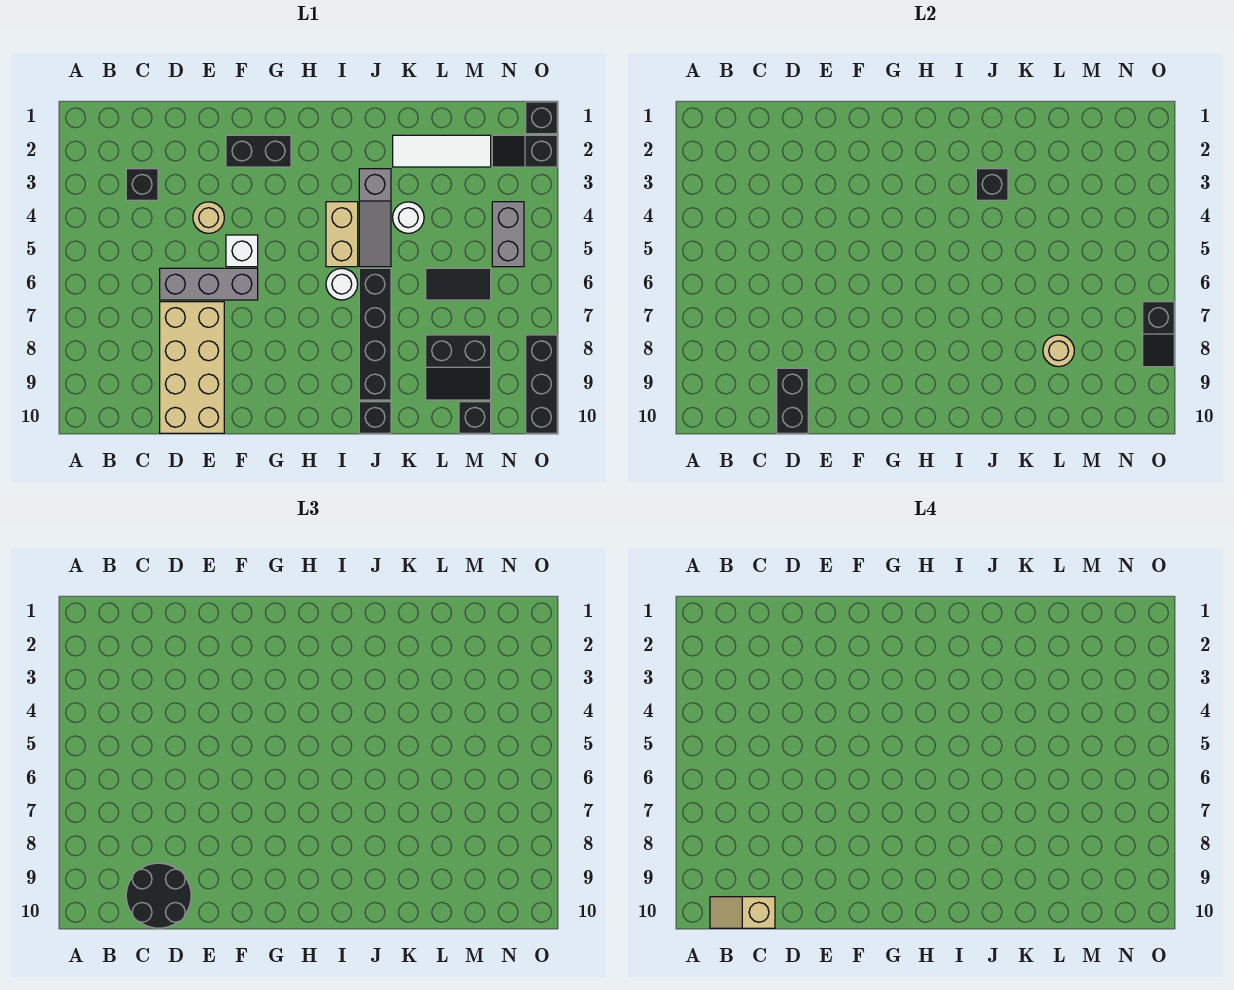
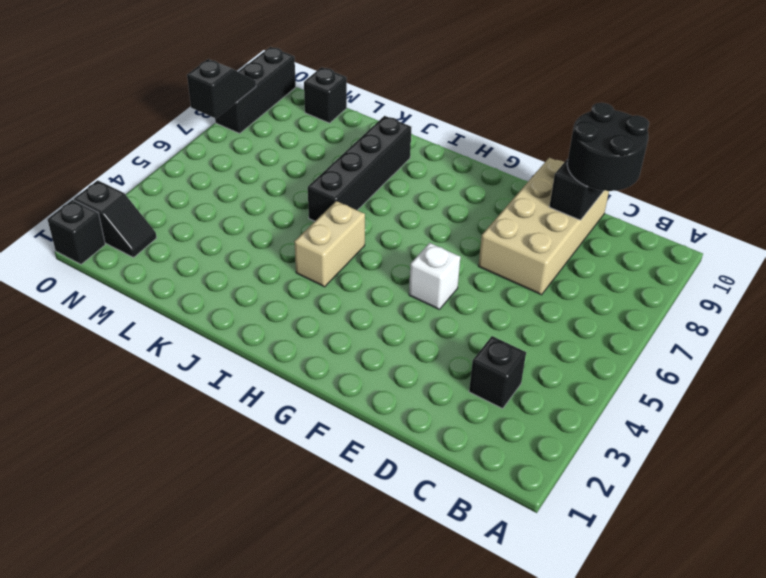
none -> grey 1x3 brick [160,268,258,300]
none -> tan 1x1 round brick [193,202,224,233]
none -> black 1x2 brick [226,135,291,167]

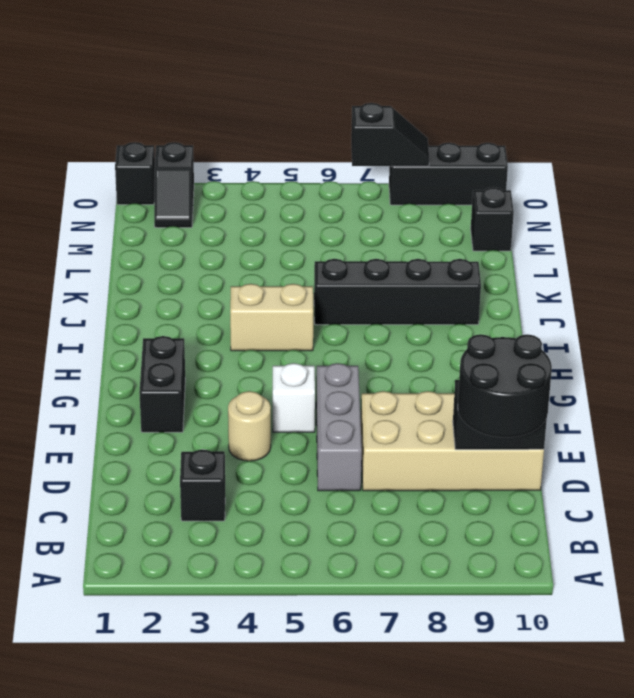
none -> white 1x1 round brick [326,268,358,300]
none -> grey 1x3 slope [359,169,391,267]
none -> black 1x1 brick [359,402,391,433]

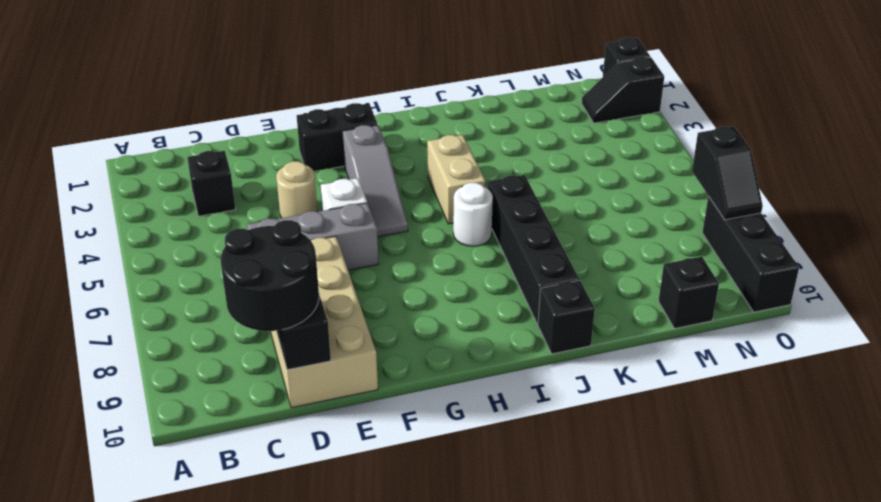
grey 1x3 slope [342,125,408,237] -> grey 1x3 slope moved to [359,169,391,267]
none -> white 1x3 tile [393,135,491,167]
none -> white 1x1 round brick [393,202,424,233]
none -> black 1x2 tile [426,268,491,300]

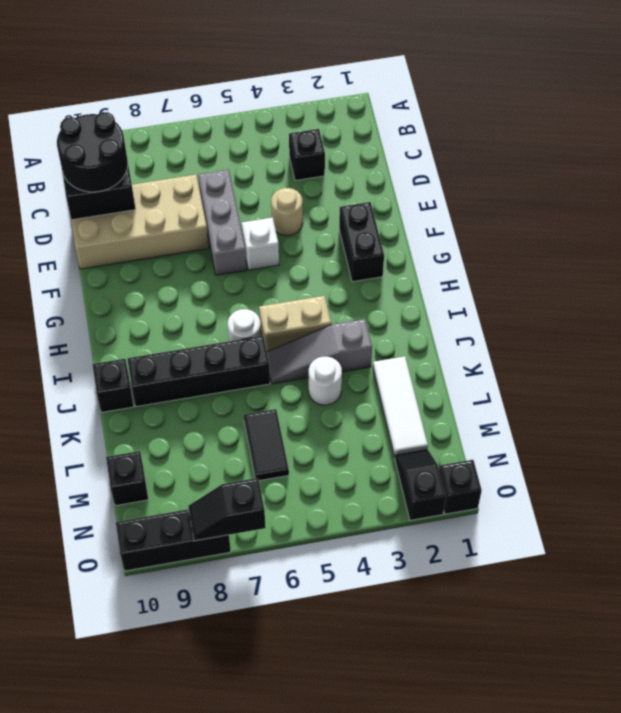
none -> black 2x2 slope [426,335,491,400]
none -> grey 1x2 brick [492,202,524,267]
none -> black 1x1 brick [976,169,1008,200]

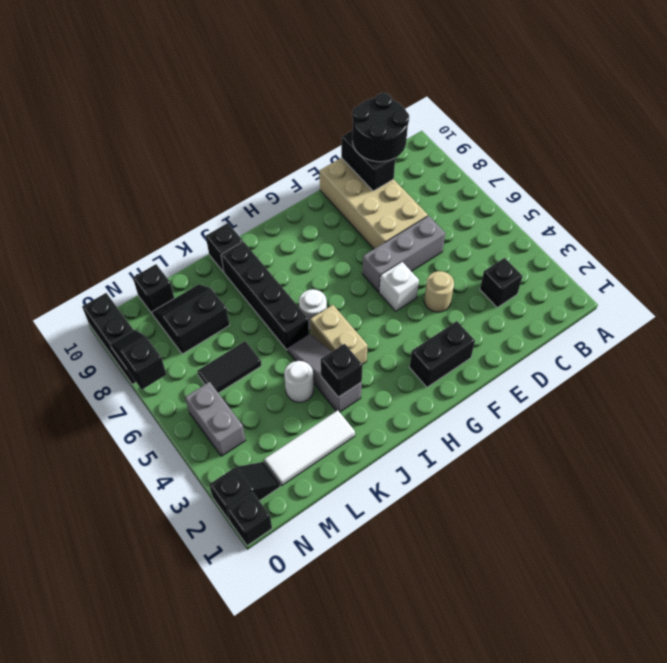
none -> tan 1x1 round brick [1043,335,1074,367]
none -> tan 1x2 slope [710,897,775,928]

